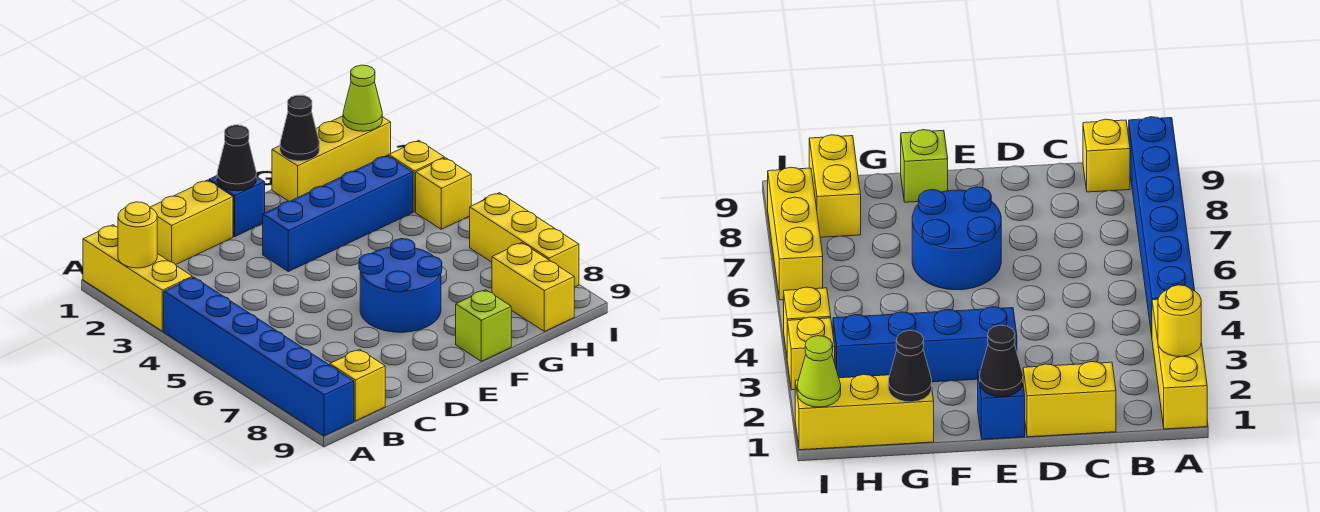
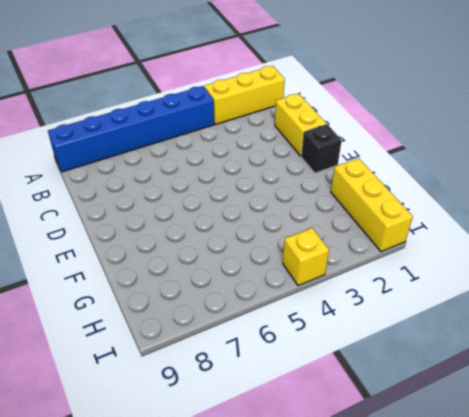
black 1x1 brick [301,124,342,173] -> blue 1x1 brick [209,176,265,237]
none -> yellow 1x1 brick [330,349,385,421]
none -> blue 1x4 brick [263,155,413,272]
none -> blue 2x2 round brick [359,239,442,332]

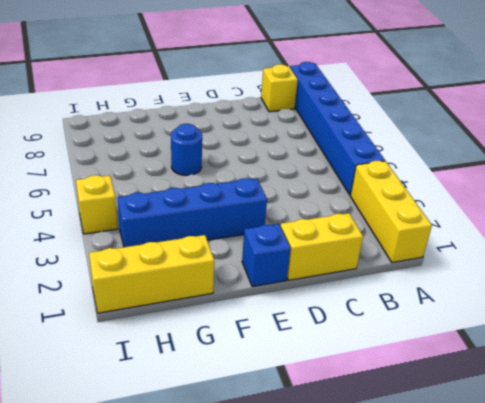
blue 1x1 round brick [171,124,202,175] -> blue 2x2 round brick [359,239,442,332]
none -> lime 1x1 brick [456,290,511,361]
none -> yellow 1x2 brick [492,243,574,331]
none -> yellow 1x1 brick [389,140,444,212]

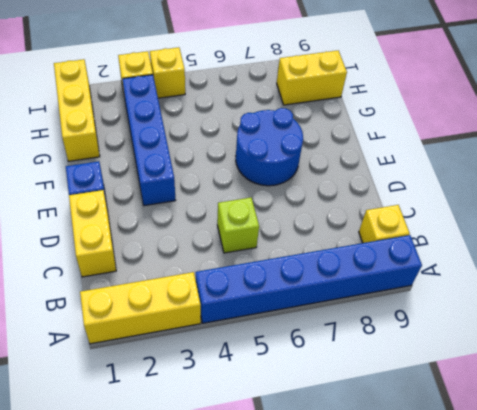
lime 1x1 brick [217,198,259,253] -> lime 1x1 brick moved to [456,290,511,361]
none -> yellow 1x3 brick [470,193,579,287]
none -> yellow 1x1 round brick [118,202,157,268]
none -> black 1x1 cone [217,125,256,191]

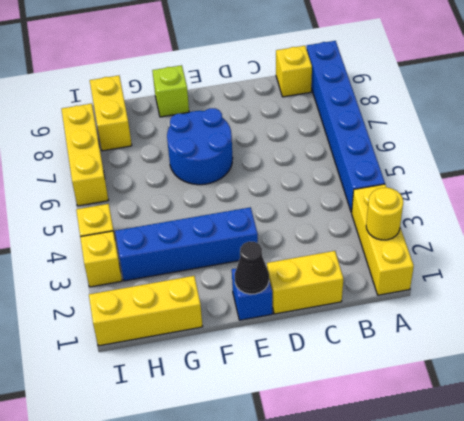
none -> black 1x1 cone [280,95,319,161]
none -> lime 1x1 cone [343,65,382,131]

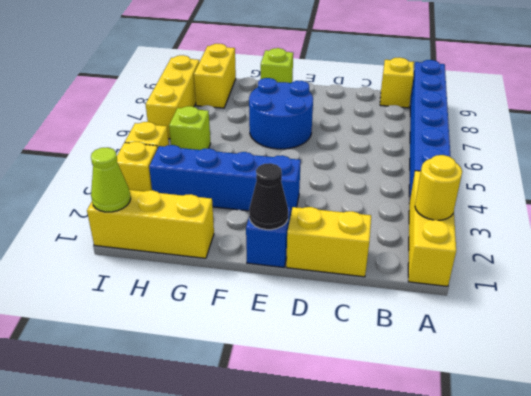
lime 1x1 brick [169,106,211,150] -> none
none -> black 1x1 cone [280,95,319,161]

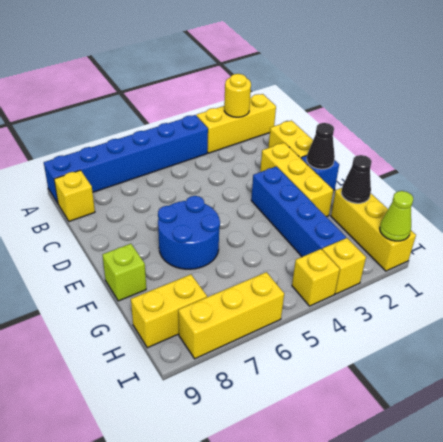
yellow 1x3 brick [260,143,333,217] -> none

